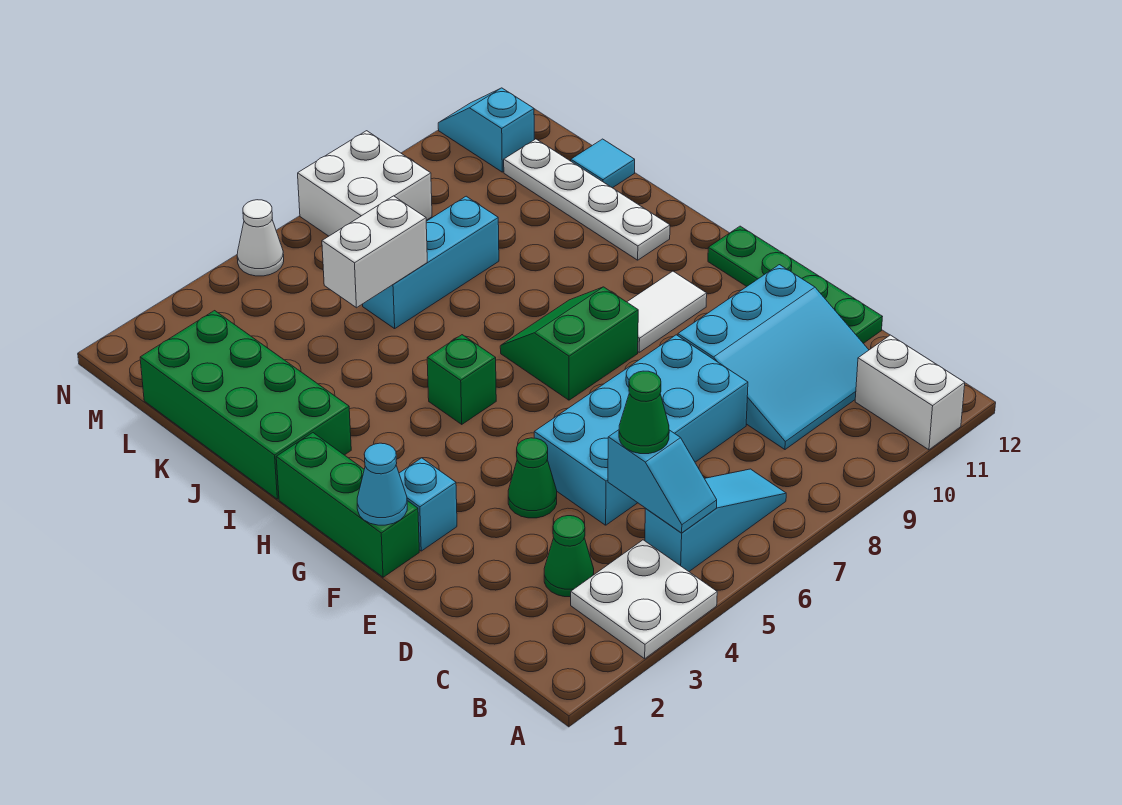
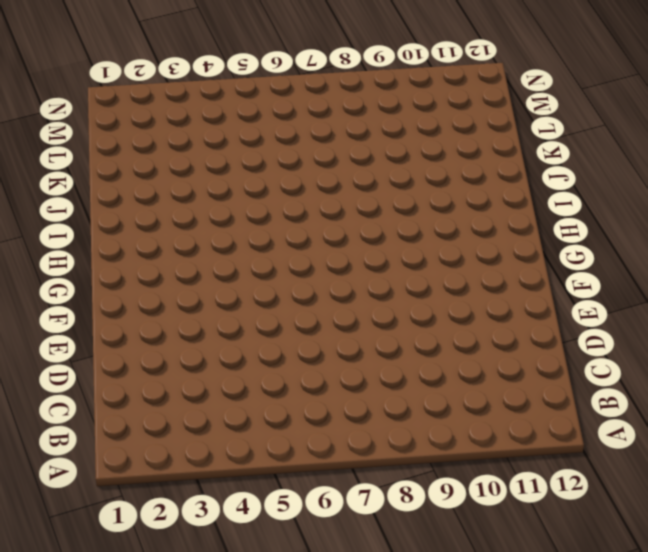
none -> white 2x2 plate [571,540,717,659]
none -> white 1x2 brick [855,335,965,450]
none -> cyan 1x3 slope [645,469,786,571]

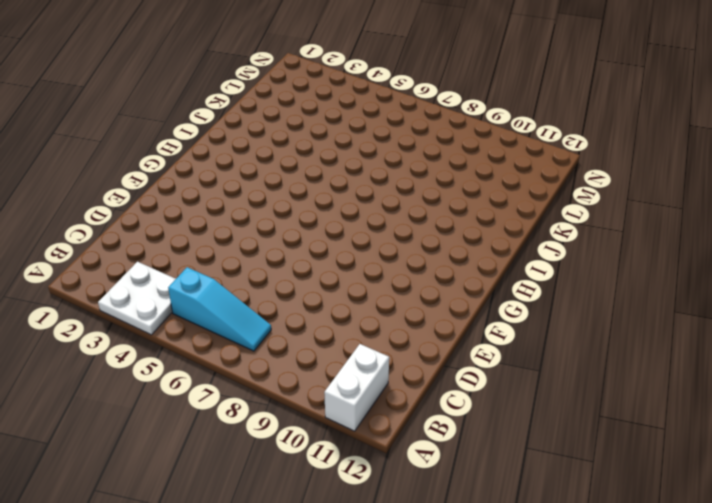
none -> green 1x1 cone [544,516,594,597]
none -> cyan 3x3 slope [678,265,869,449]
none -> cyan 2x4 brick [534,335,748,525]

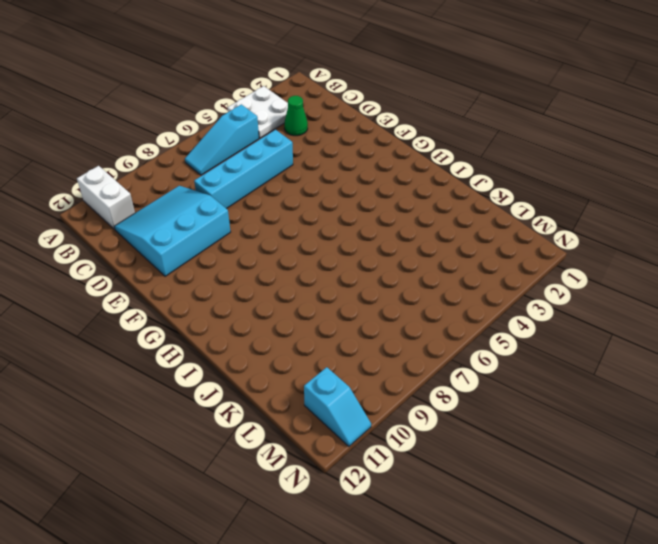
cyan 1x4 brick [194,130,293,209] -> cyan 2x4 brick [534,335,748,525]
none -> green 1x4 plate [708,226,882,343]
none -> green 1x1 cone [508,438,557,518]
none -> green 1x3 brick [276,433,419,577]

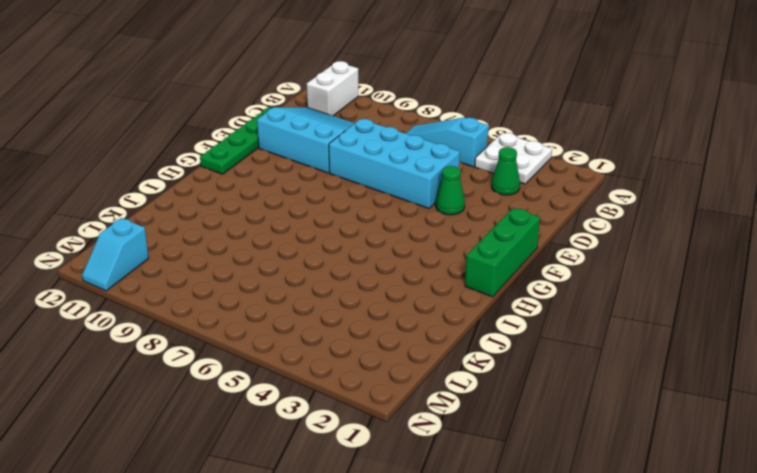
none -> cyan 1x1 brick [399,458,457,551]
none -> green 2x2 slope [500,287,638,400]
none -> white 1x2 tile [627,271,707,352]

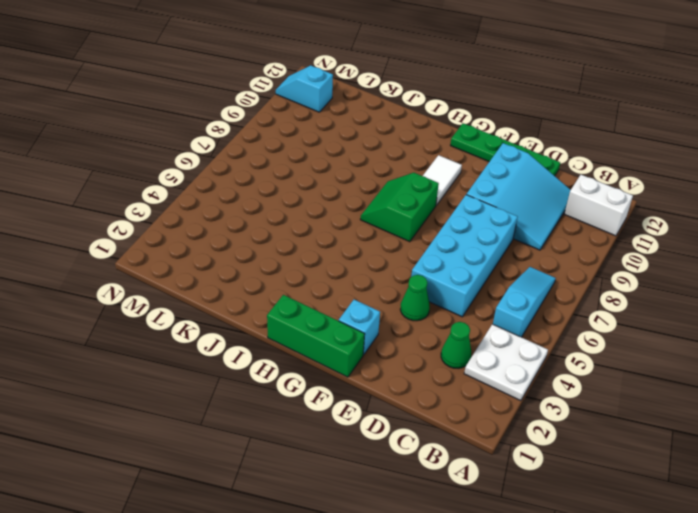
none -> green 1x1 brick [427,335,496,424]
none -> green 2x4 brick [140,311,351,499]
none -> white 1x4 plate [504,139,670,260]

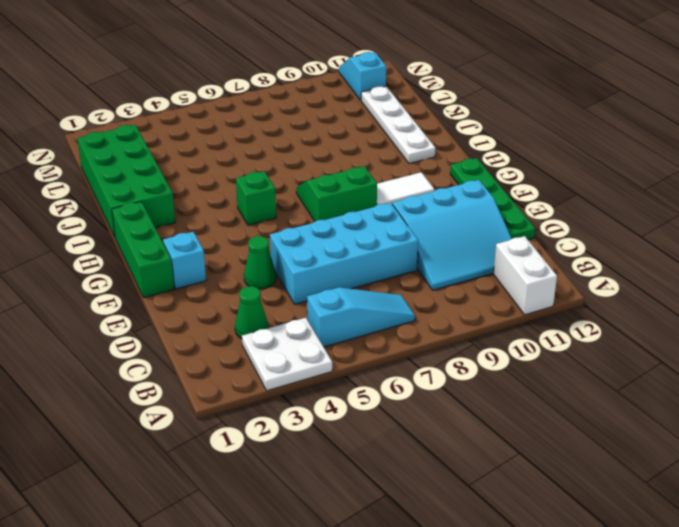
none -> cyan 1x3 brick [363,196,499,329]
none -> cyan 1x1 tile [571,139,635,188]
none -> white 2x2 brick [298,131,432,236]

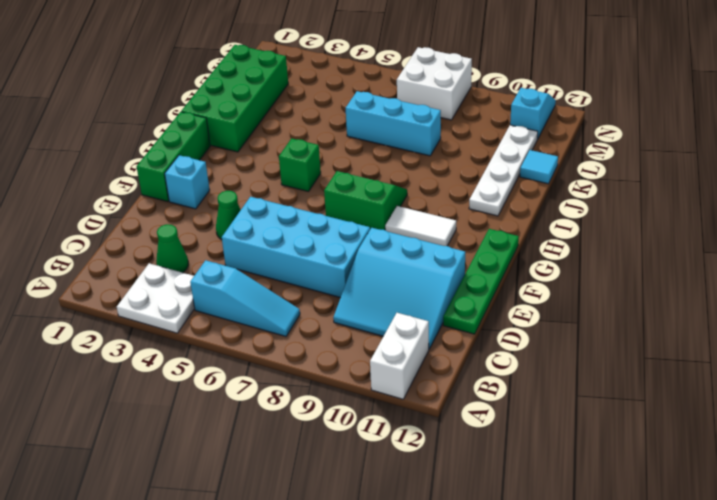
none -> white 1x1 cone [237,200,284,276]
none -> cyan 1x2 slope [608,430,717,533]
none -> cyan 1x1 cone [357,443,407,525]

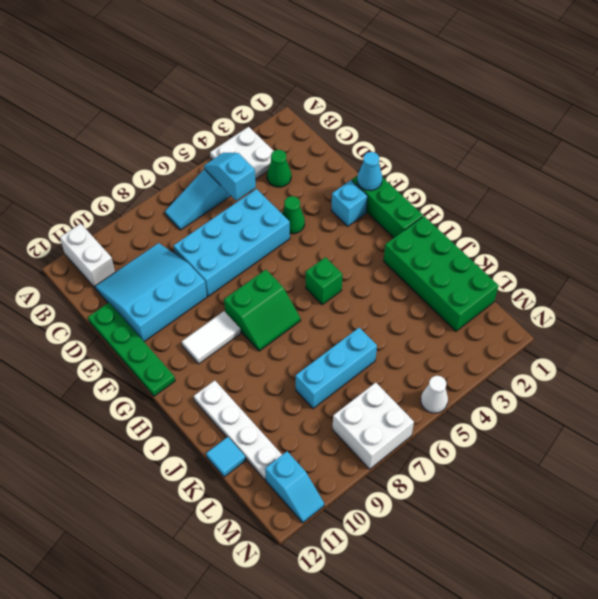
none -> white 1x2 brick [322,196,427,308]
none -> green 1x1 cone [619,371,669,454]

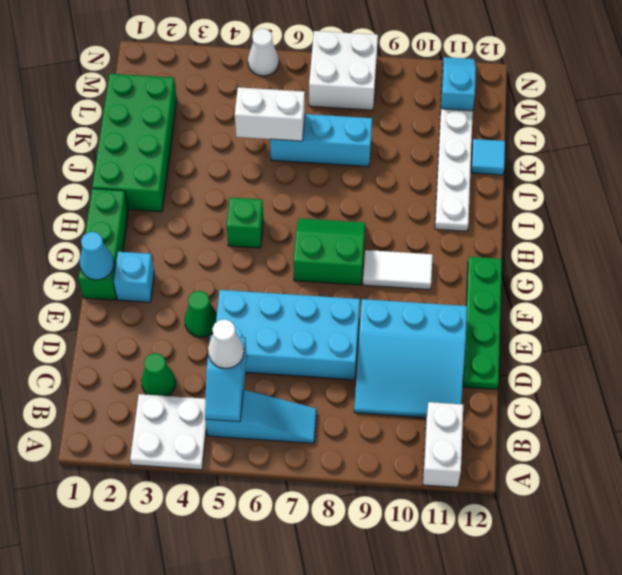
white 1x1 cone [208,319,244,368] -> green 1x1 cone [619,371,669,454]

